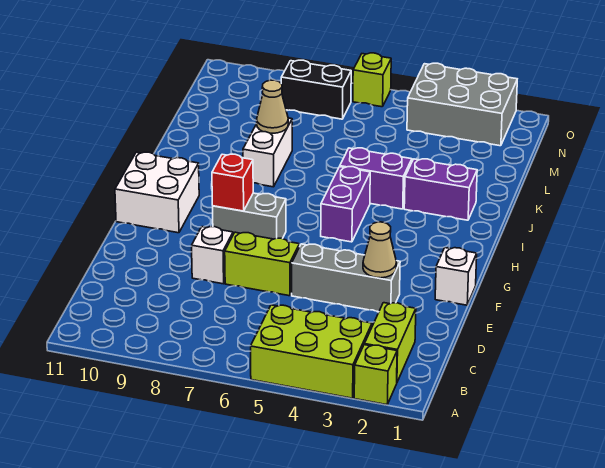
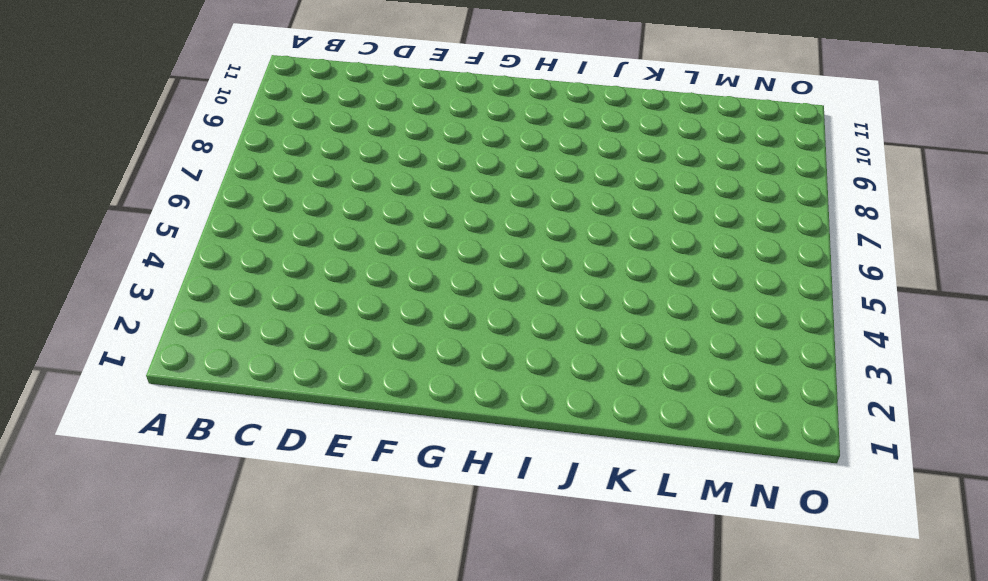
none -> lime 1x1 brick [354,345,397,405]
none -> lime 2x3 brick [251,305,372,398]
none -> lime 1x2 brick [364,303,416,382]

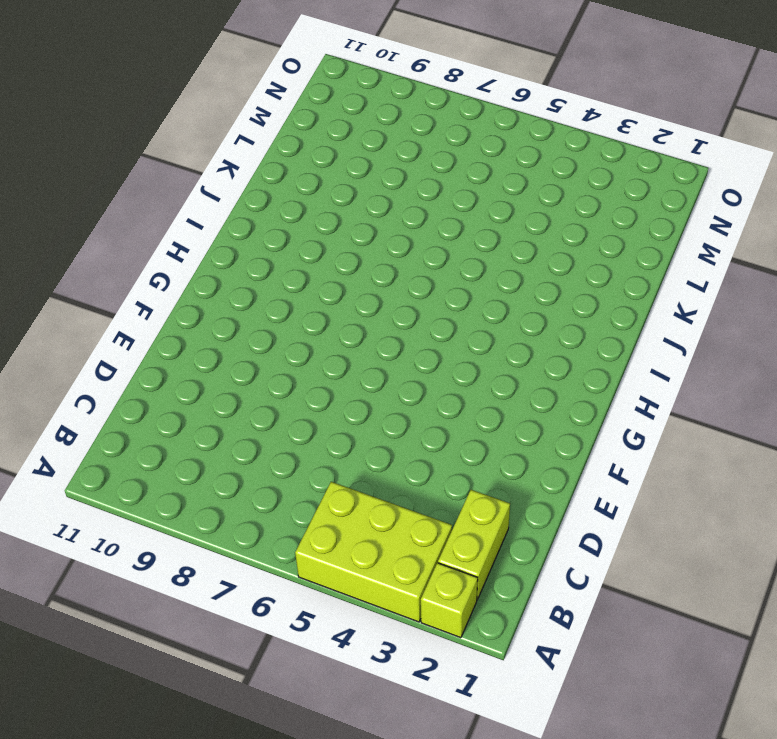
none -> grey 1x3 brick [292,244,400,312]
none -> lime 1x2 brick [225,232,299,296]
none -> white 1x1 brick [192,227,233,284]

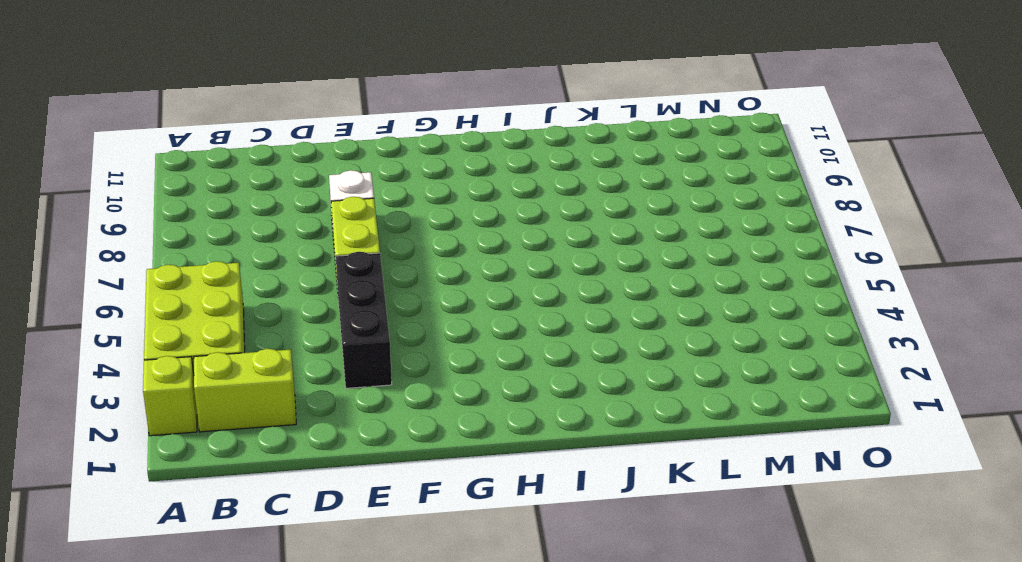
black 1x3 brick [336,252,392,388] -> grey 1x3 brick [292,244,400,312]
none -> white 1x1 brick [435,248,477,305]
none -> grey 1x2 brick [213,193,286,239]
none -> white 2x2 brick [115,152,199,233]

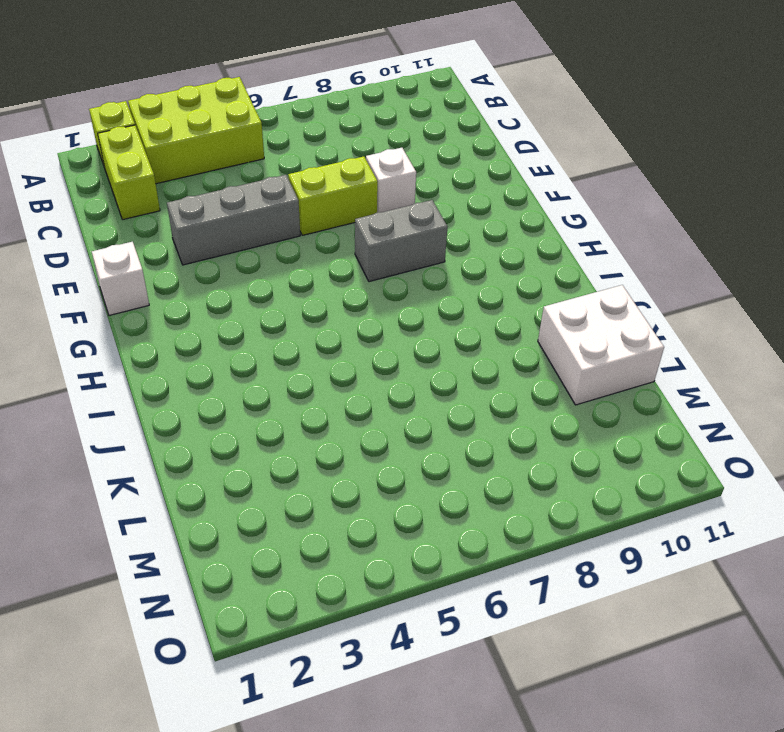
white 2x2 brick [538,285,664,405] -> white 2x2 brick moved to [115,152,199,233]
none -> purple 1x2 brick [321,167,370,242]
none -> purple 1x2 brick [404,159,477,220]
none -> purple 1x2 brick [340,148,412,209]

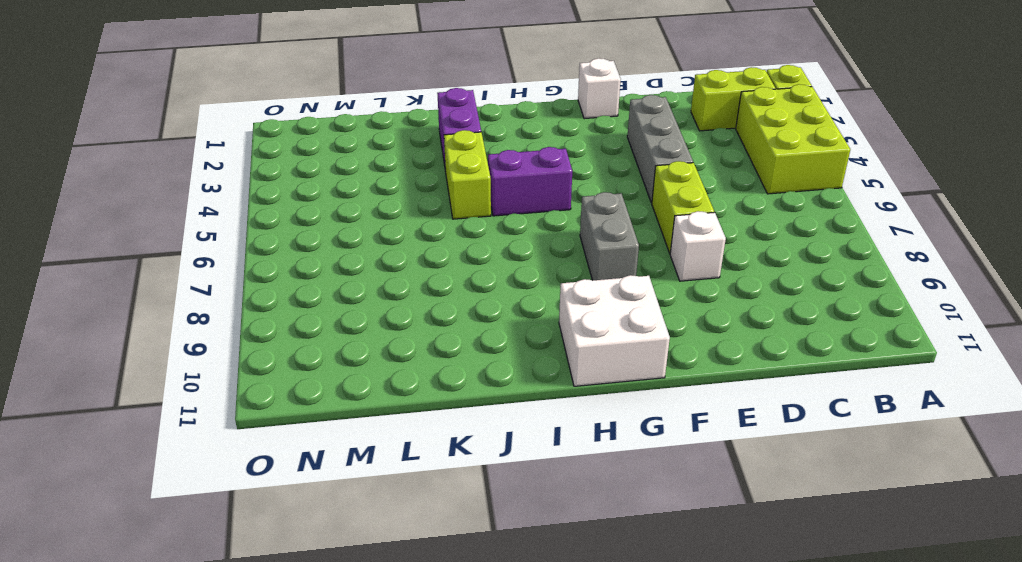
lime 1x2 brick [444,130,491,219] -> purple 1x2 brick [340,148,412,209]
none -> white 1x2 brick [243,118,292,187]
none -> grey 2x3 brick [407,63,517,146]
none -> black 1x2 brick [281,60,351,119]

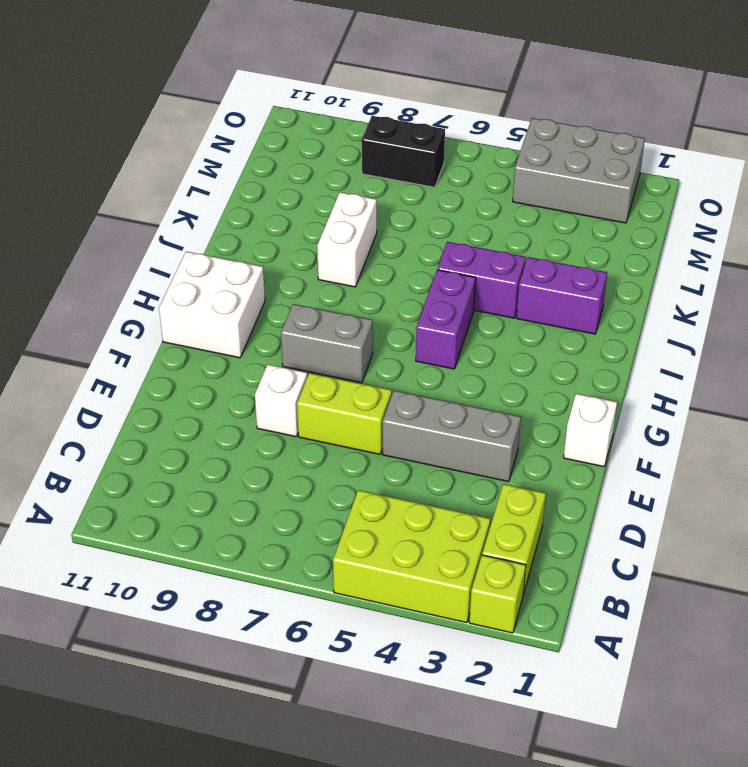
none -> lime 1x1 brick [353,53,391,107]
none -> tan 1x1 cone [363,222,396,278]
none -> red 1x1 brick [212,154,253,211]

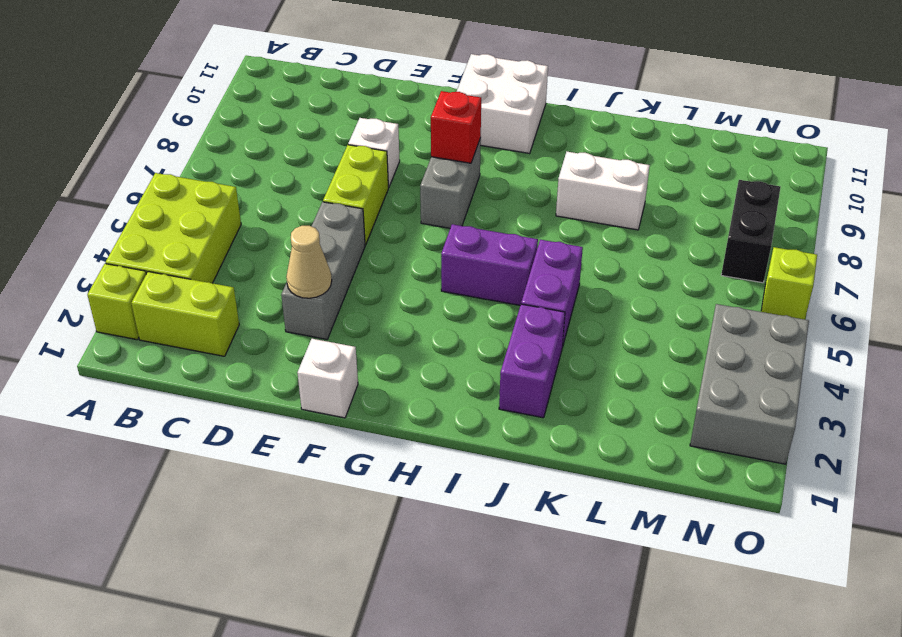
none -> tan 1x1 cone [257,80,288,133]

